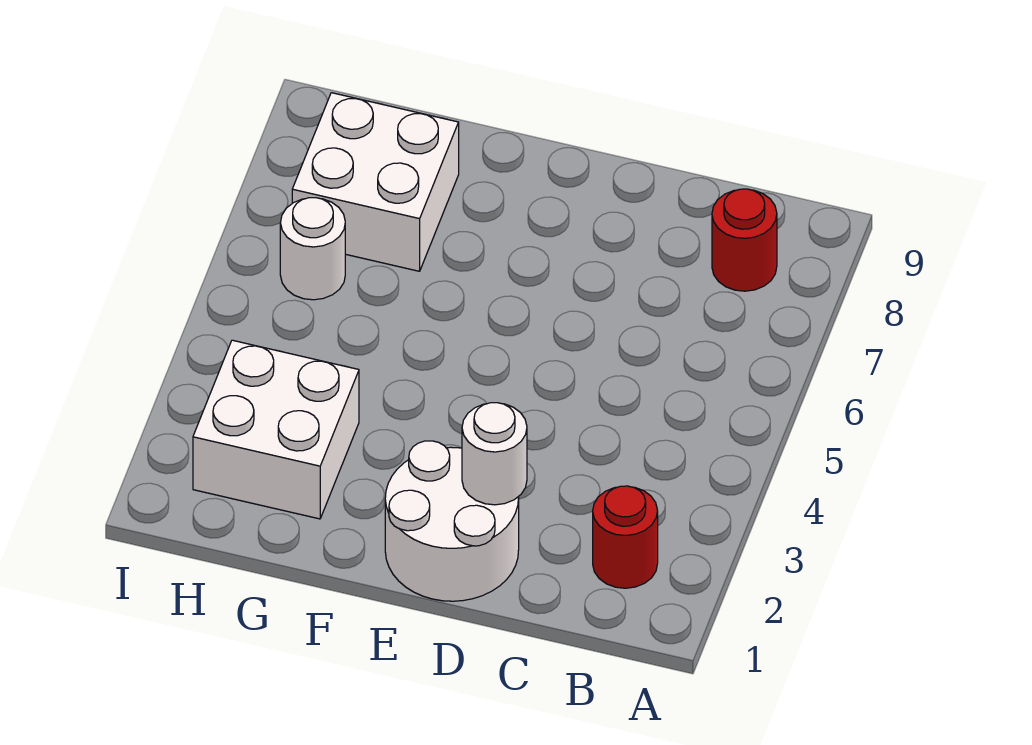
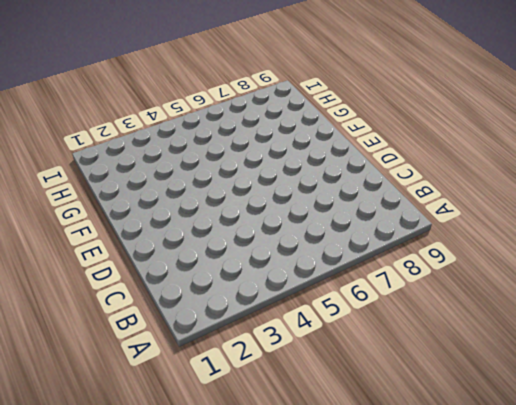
none -> red 1x1 round brick [593,486,658,588]
none -> red 1x1 round brick [712,189,777,291]

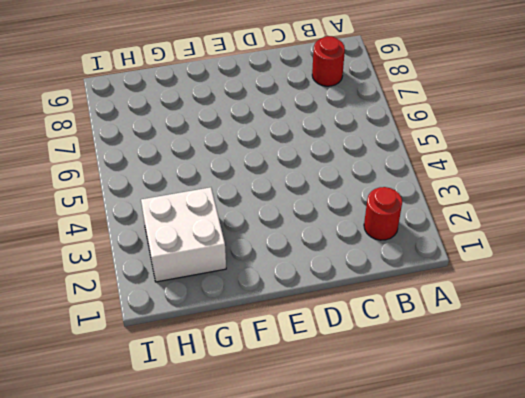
none -> white 2x2 round brick [385,441,519,601]
none -> white 2x2 brick [292,93,459,271]

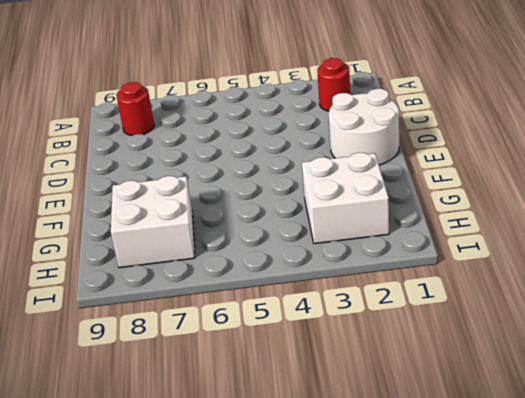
none -> white 1x1 round brick [280,198,345,300]
none -> white 1x1 round brick [462,403,527,505]

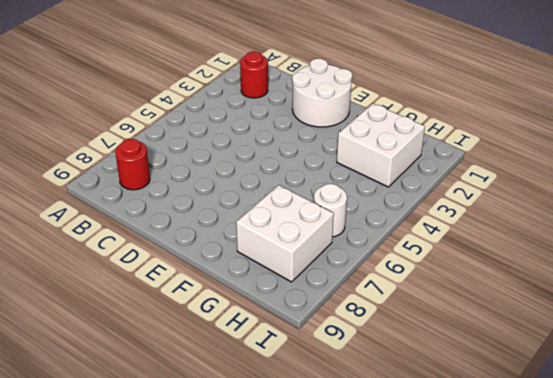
none -> white 1x1 round brick [462,403,527,505]

